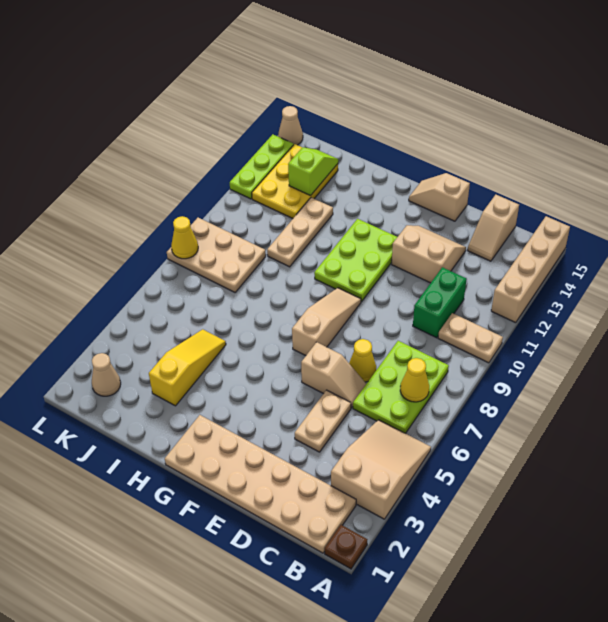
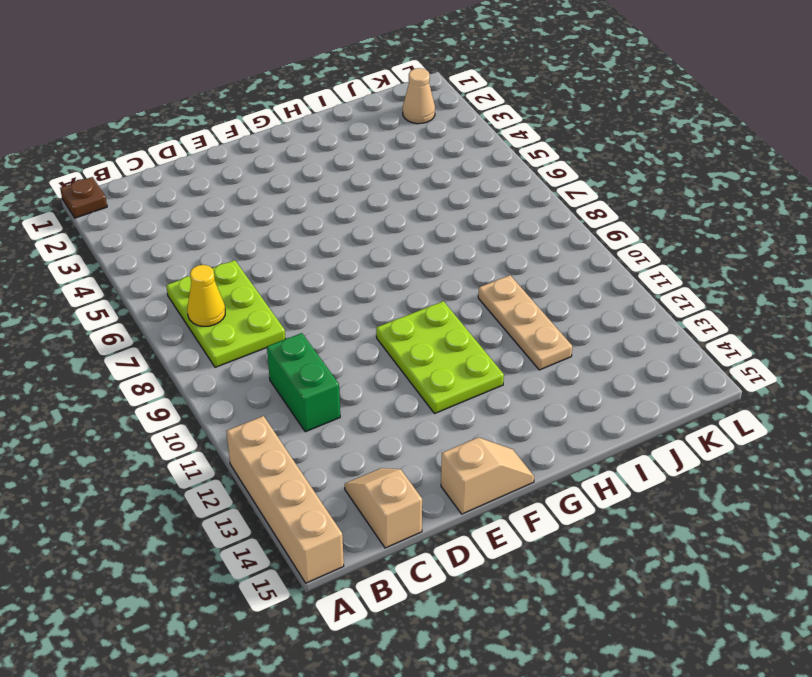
none -> tan 2x3 slope [331,420,431,519]
none -> tan 1x2 plate [438,313,503,363]
none -> tan 2x6 plate [165,415,356,553]

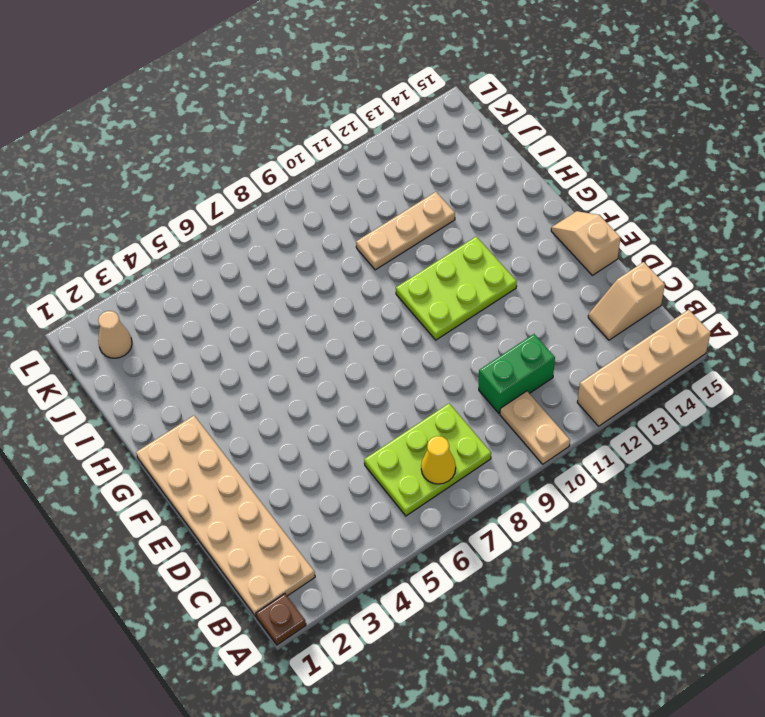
none -> tan 2x3 slope [331,420,431,519]
none -> tan 1x2 plate [295,390,351,452]
none -> tan 1x2 slope [301,342,366,408]

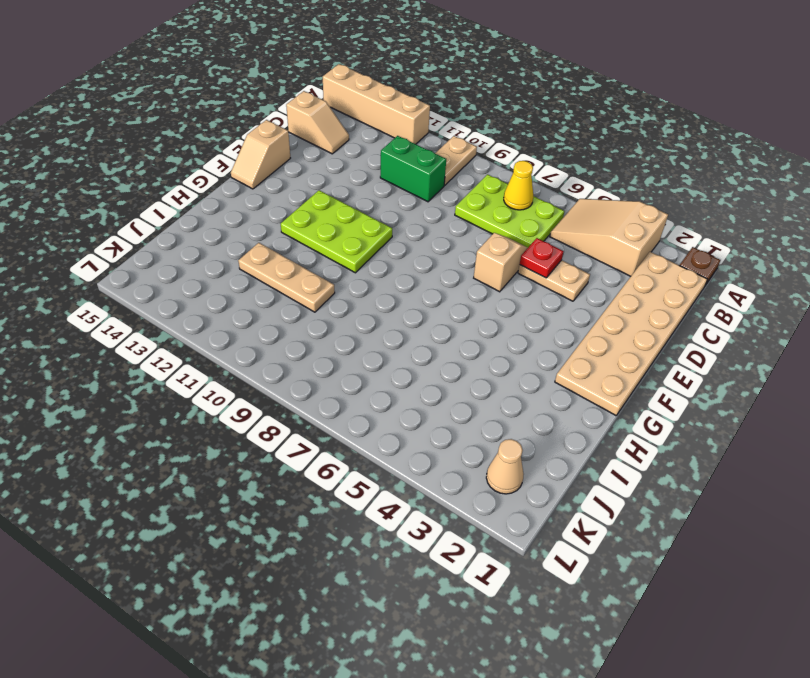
red 1x1 plate [520,238,564,278] -> none
none -> yellow 1x1 cone [349,339,376,382]
none -> tan 2x2 slope [392,225,466,283]
none -> tan 1x3 slope [292,288,361,356]

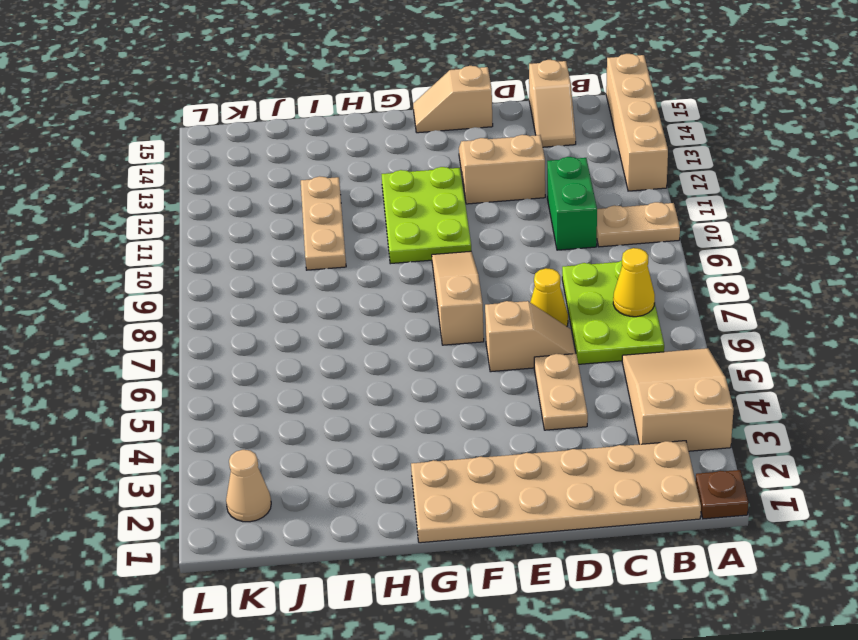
none -> yellow 1x3 slope [149,329,226,406]
none -> tan 2x3 plate [167,218,266,292]
none -> yellow 2x3 plate [252,144,338,218]

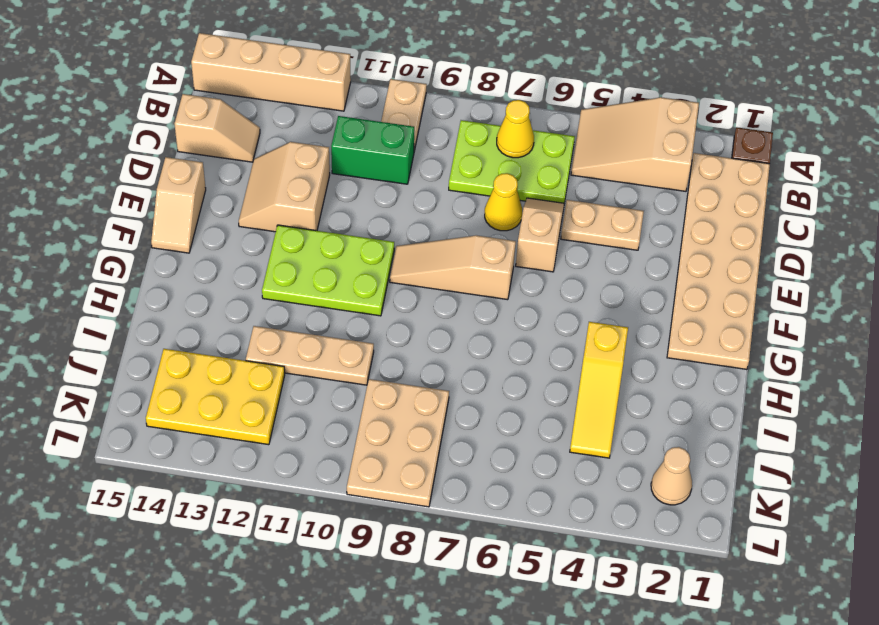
yellow 1x3 slope [570,322,628,458] -> yellow 1x3 slope turned to [149,329,226,406]
none -> lime 1x3 plate [230,134,294,199]
none -> tan 1x1 cone [278,106,303,145]
none -> lime 1x2 slope [288,147,338,196]

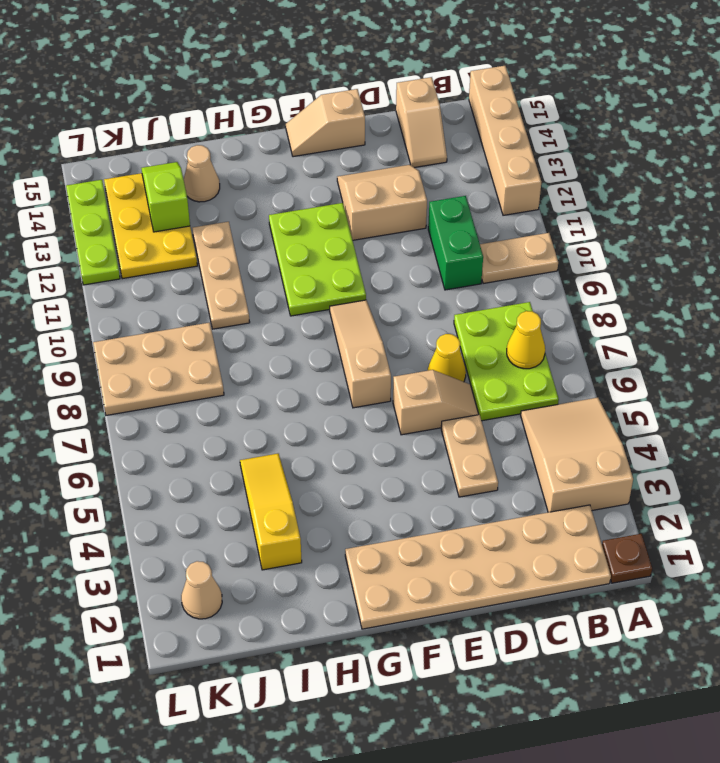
tan 1x1 cone [184,145,220,202] -> tan 1x1 cone moved to [278,106,303,145]
none -> yellow 1x1 cone [171,216,198,259]

